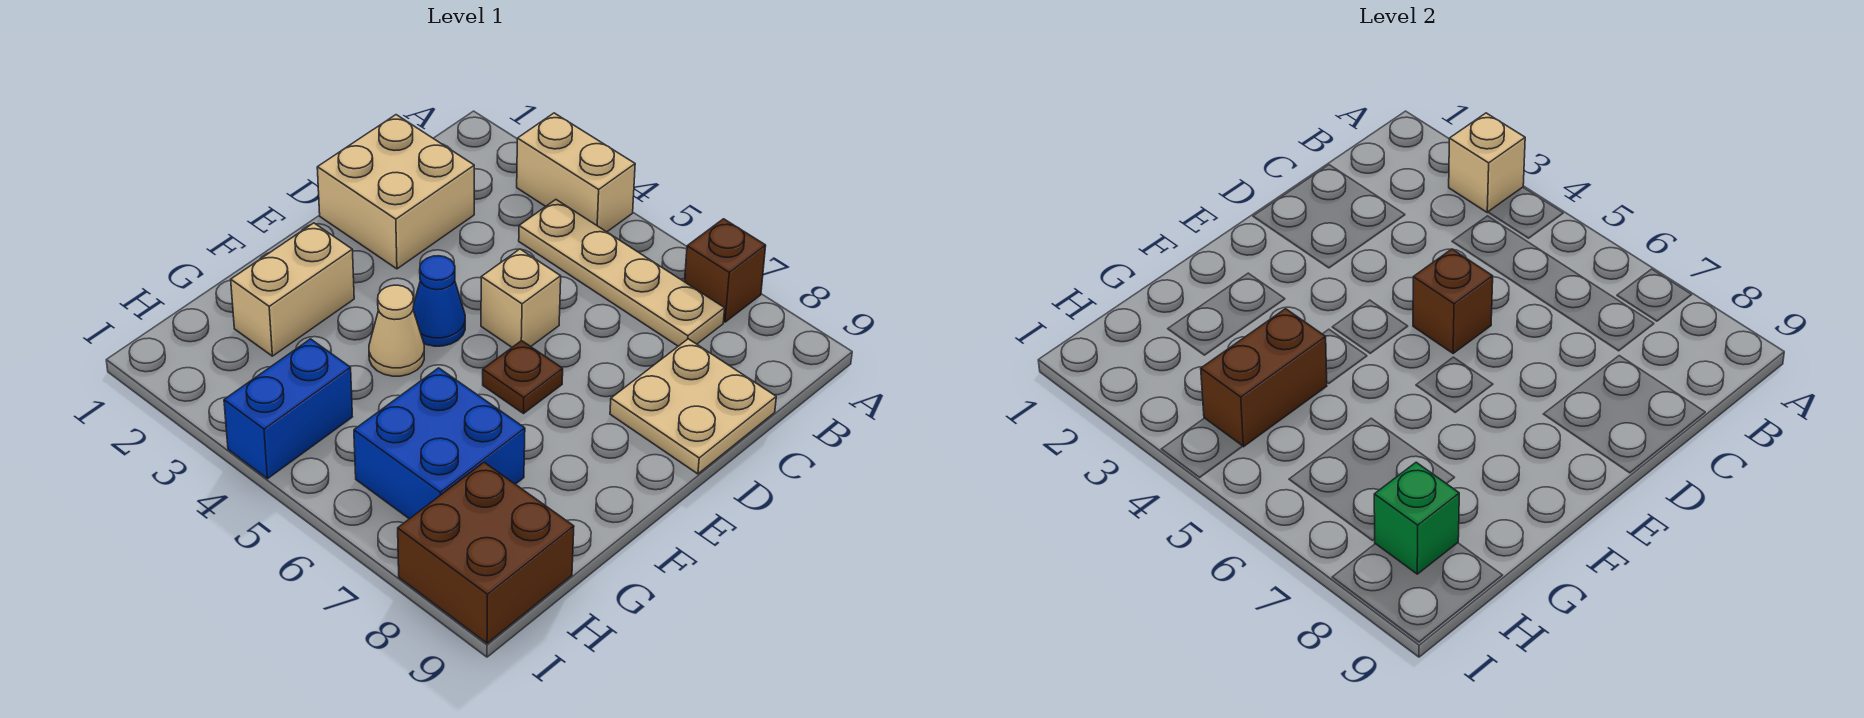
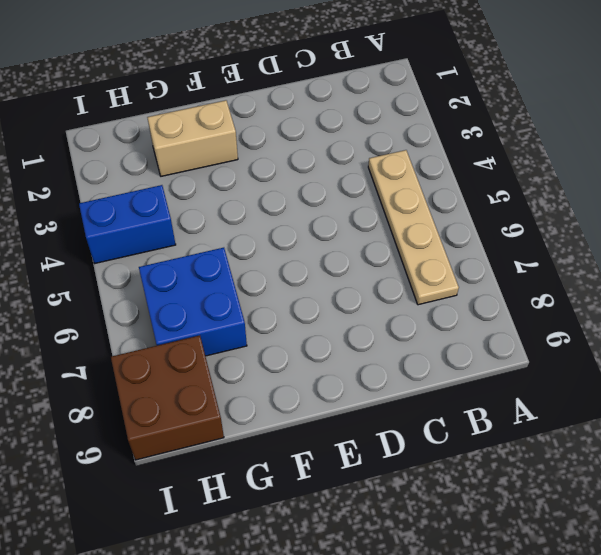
none -> tan 1x2 brick [517,113,635,232]
none -> brown 1x1 brick [685,219,766,322]
none -> tan 2x2 brick [317,115,474,269]

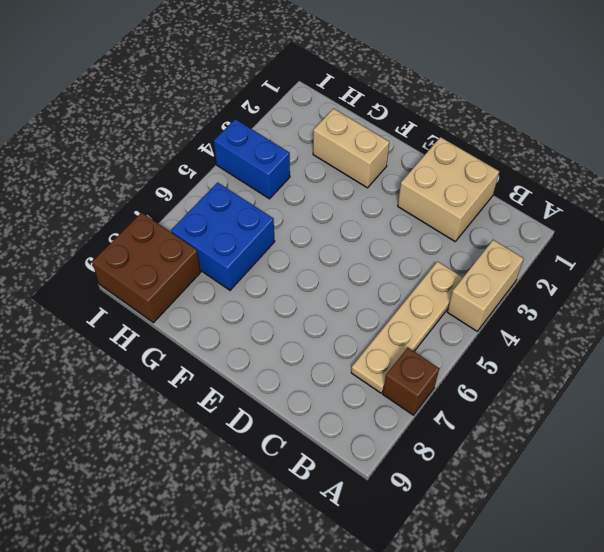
none -> tan 2x2 plate [610,339,776,474]
none -> tan 1x1 brick [481,249,561,347]
none -> blue 1x1 cone [413,256,465,346]

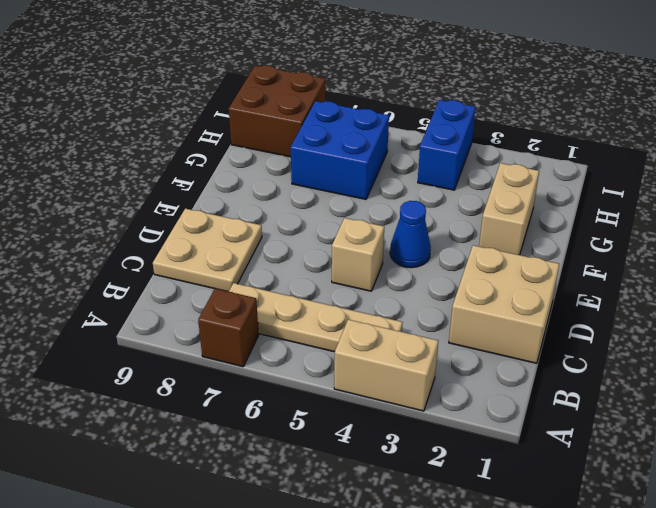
none -> brown 1x1 plate [483,341,563,413]
none -> tan 1x1 cone [369,285,424,376]
none -> tan 1x1 brick [1449,113,1525,212]

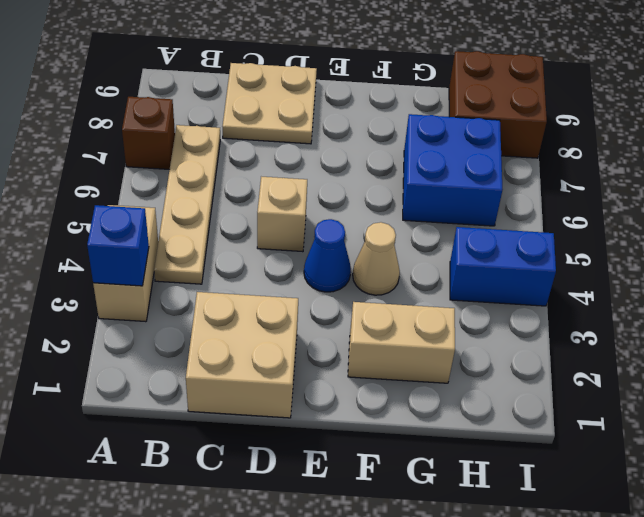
blue 1x1 brick [87,205,149,286] -> tan 1x1 brick [1449,113,1525,212]
none -> brown 1x1 plate [483,341,563,413]
none -> brown 1x1 brick [1413,249,1493,353]
none -> brown 1x2 brick [1201,309,1327,447]

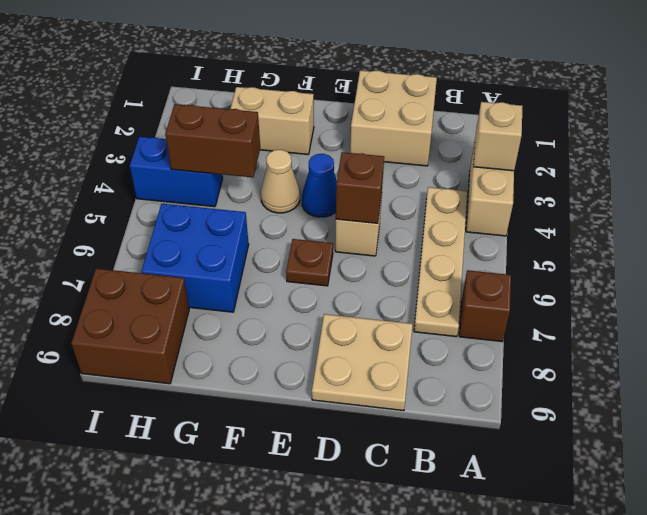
none -> green 1x1 brick [1374,462,1459,574]

